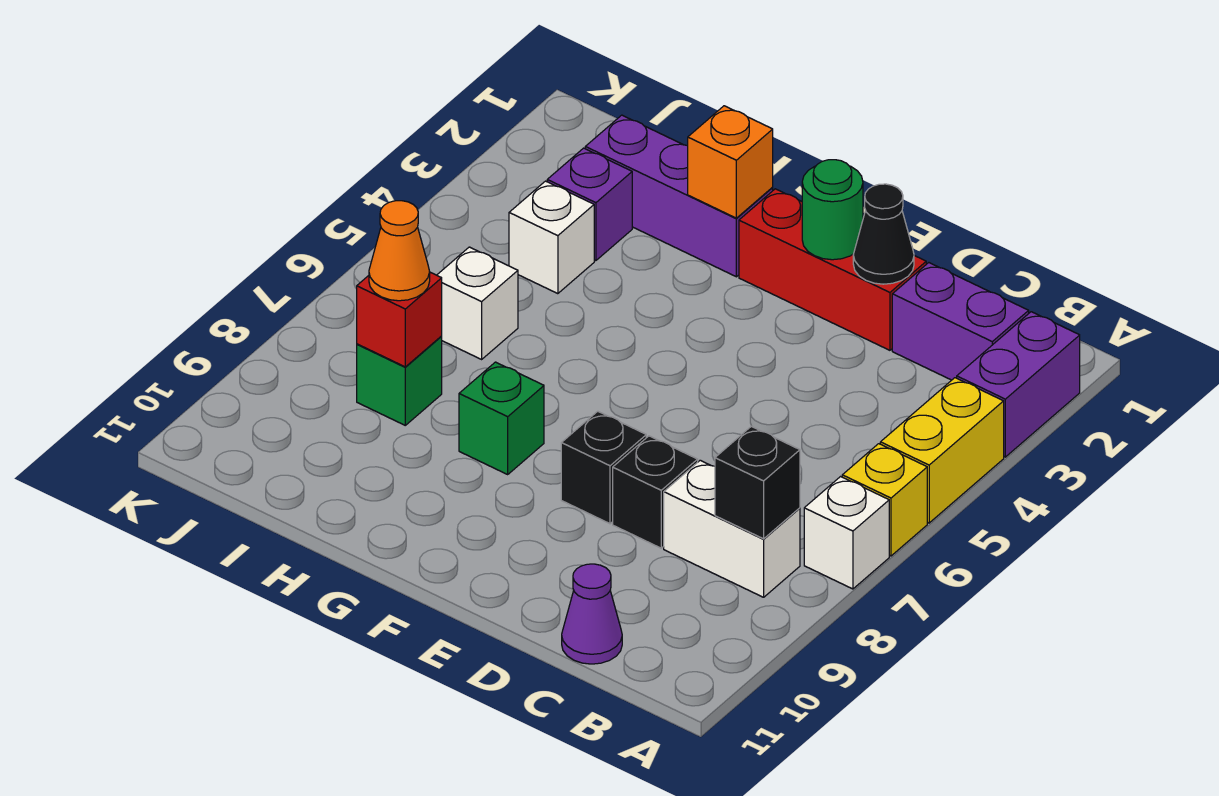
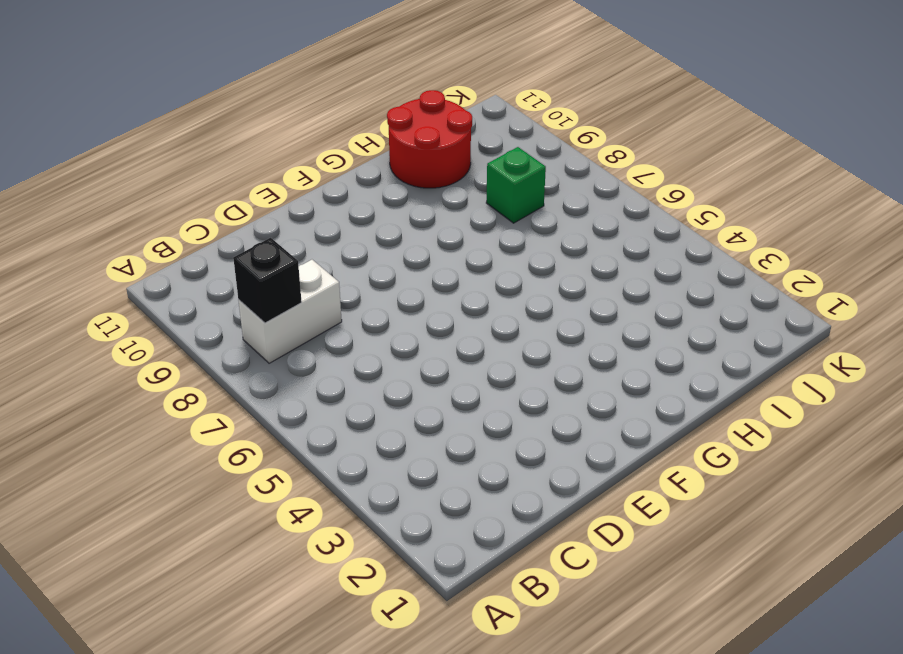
red 2x2 round brick [387,90,472,188] -> none
none -> purple 1x2 brick [957,312,1080,457]
none -> yellow 1x2 brick [880,378,1004,523]
none -> yellow 1x1 brick [842,444,927,556]

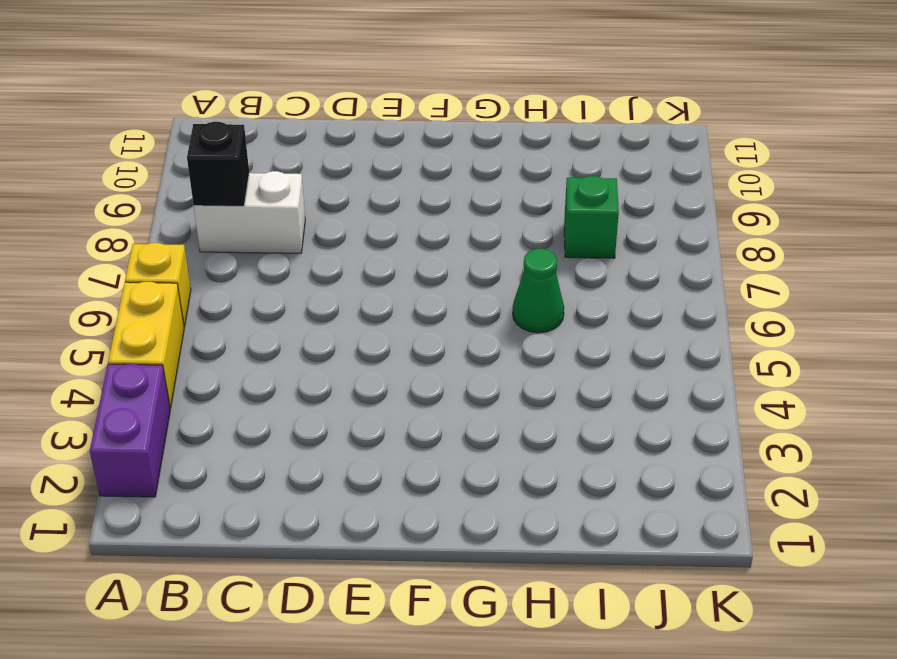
green 1x1 cone [513,249,564,333] -> none
none -> white 1x1 brick [804,477,889,589]
none -> purple 1x2 brick [892,263,1029,380]
none -> purple 1x1 cone [562,564,622,664]

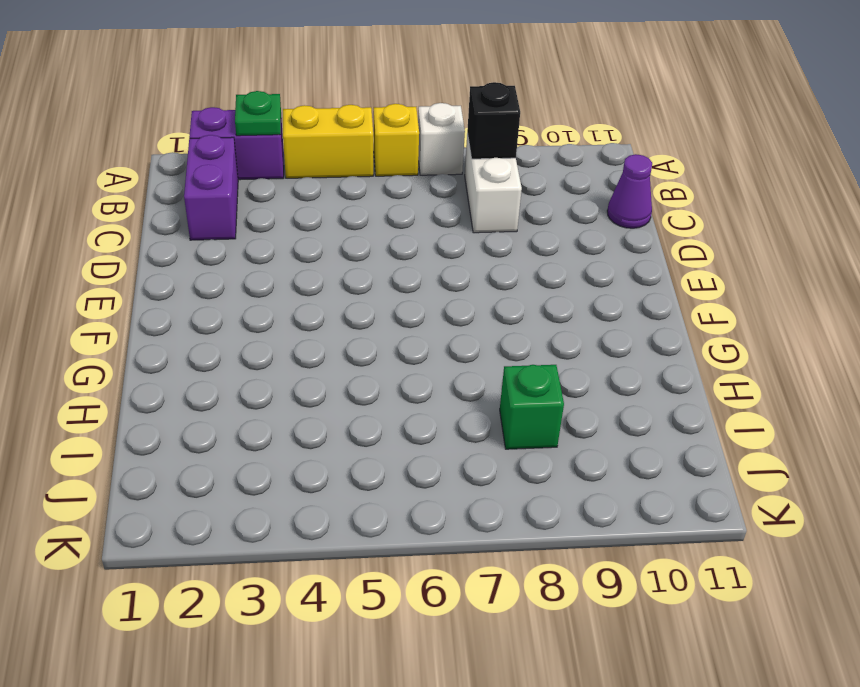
green 1x1 plate [235,91,281,136] -> none
none -> red 1x3 brick [739,189,926,350]
none -> black 1x1 brick [613,436,698,548]
none -> black 1x1 brick [561,411,646,524]

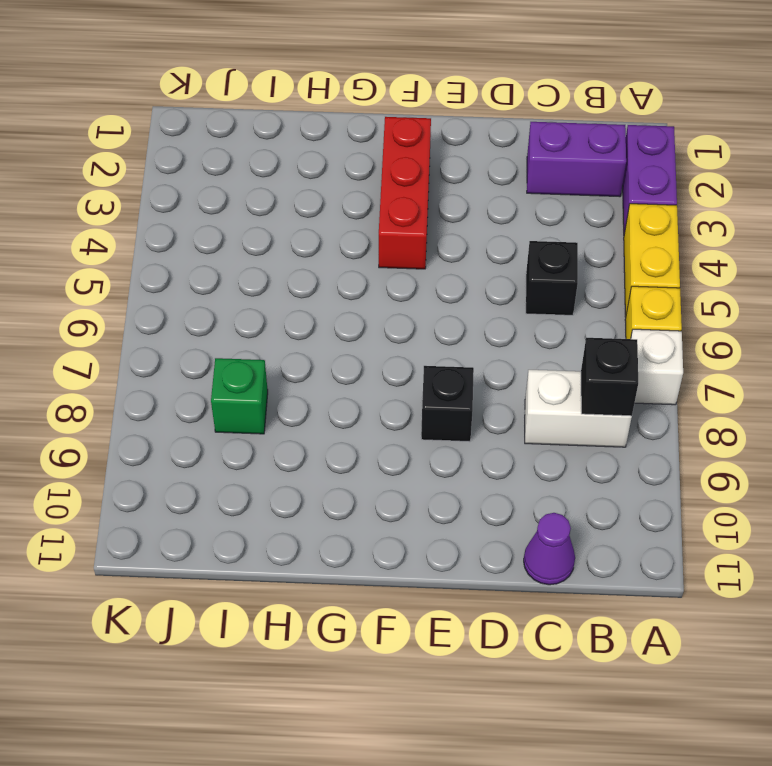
black 1x1 brick [526,241,578,315] -> black 1x1 brick moved to [613,436,698,548]
red 1x3 brick [379,117,431,269] -> red 1x3 brick turned to [739,189,926,350]
none -> purple 1x3 brick [585,115,773,277]
none -> green 1x1 brick [459,362,544,474]
none -> purple 1x1 brick [547,148,632,261]

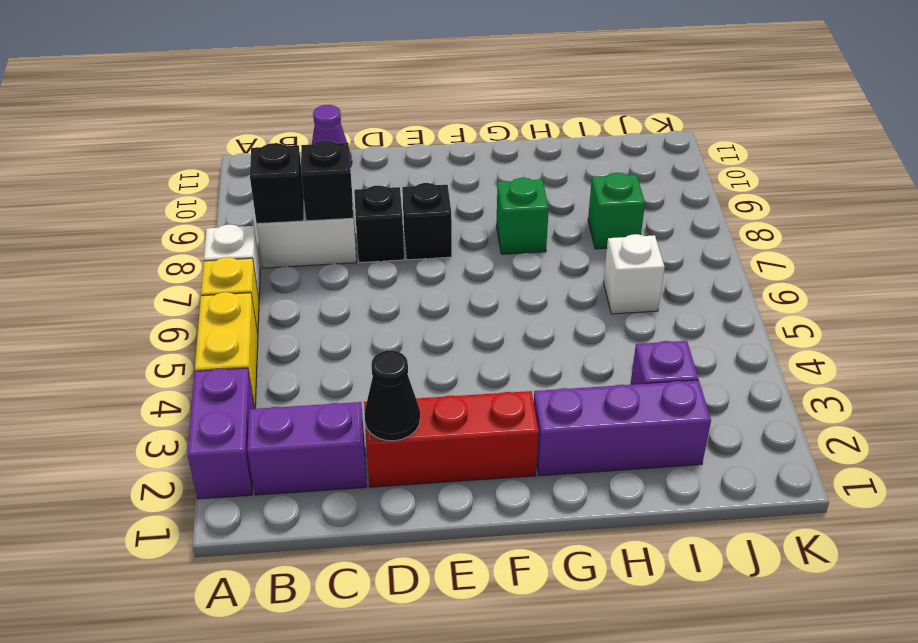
black 1x1 brick [301,141,353,221] -> none
none -> white 1x1 brick [509,181,594,294]
none -> green 1x1 round brick [802,160,863,260]
none -> orange 1x1 brick [688,106,773,218]

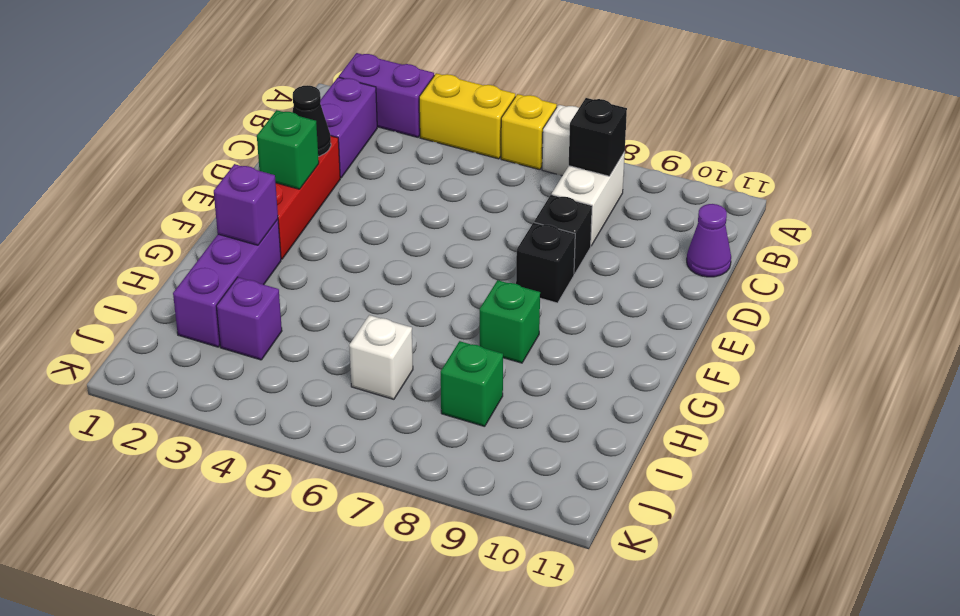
green 1x1 brick [257,110,319,189] -> green 1x1 round brick [802,160,863,260]
purple 1x1 brick [214,164,278,245] -> orange 1x1 brick [688,106,773,218]
none -> white 1x1 brick [509,181,594,294]
none -> red 1x1 brick [357,272,442,367]
none -> orange 1x1 cone [369,201,430,301]

